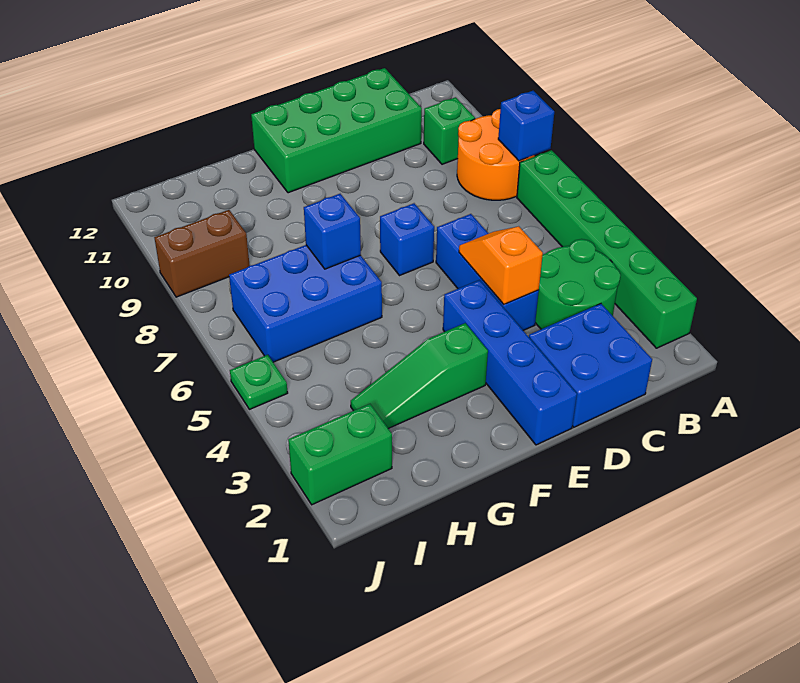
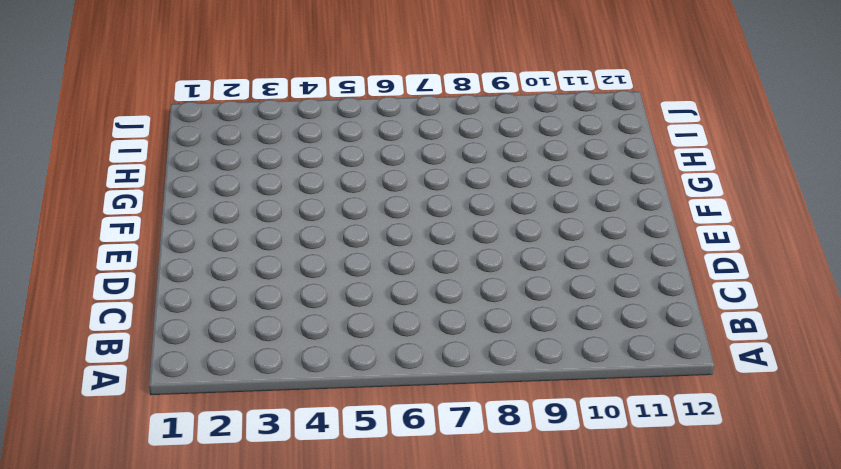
none -> green 1x6 brick [517,150,697,348]
none -> orange 2x2 round brick [457,109,534,200]
none -> green 2x2 round brick [535,239,621,329]

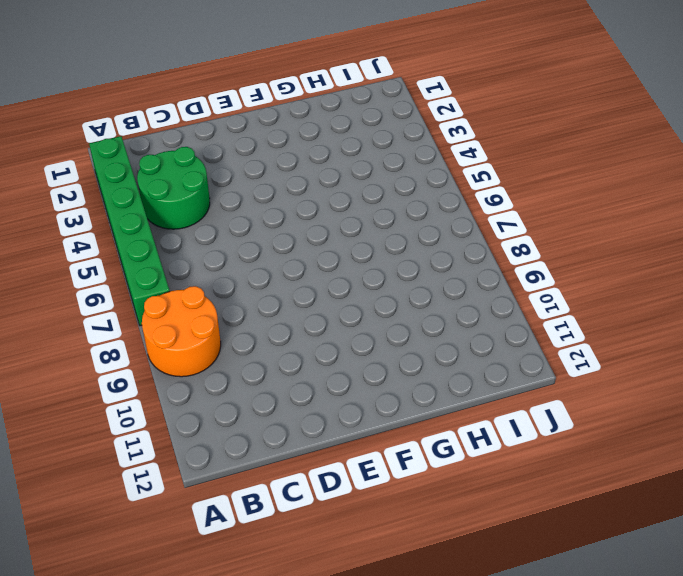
none -> green 1x1 brick [424,97,475,164]
none -> blue 2x2 brick [529,304,652,427]
none -> green 2x4 brick [251,68,422,193]

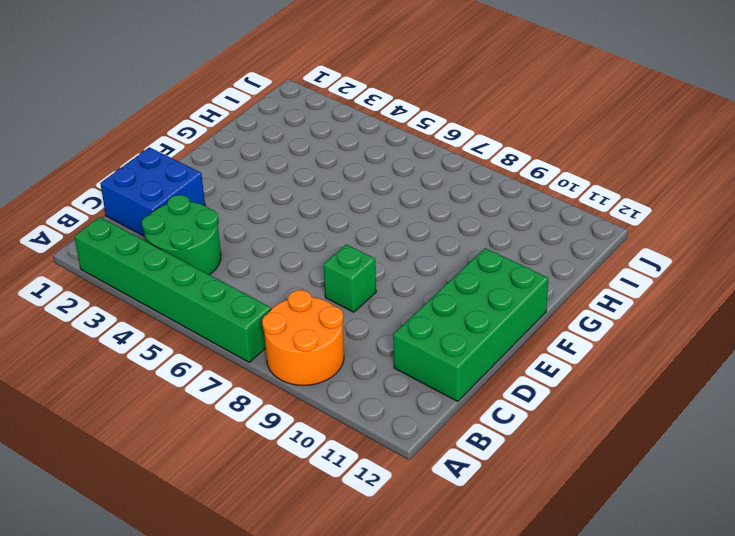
green 1x1 brick [323,244,376,312] -> green 1x1 brick moved to [424,97,475,164]
none -> blue 1x3 brick [436,214,539,330]
none -> blue 1x4 brick [443,280,577,445]
none -> blue 1x1 brick [380,203,434,276]

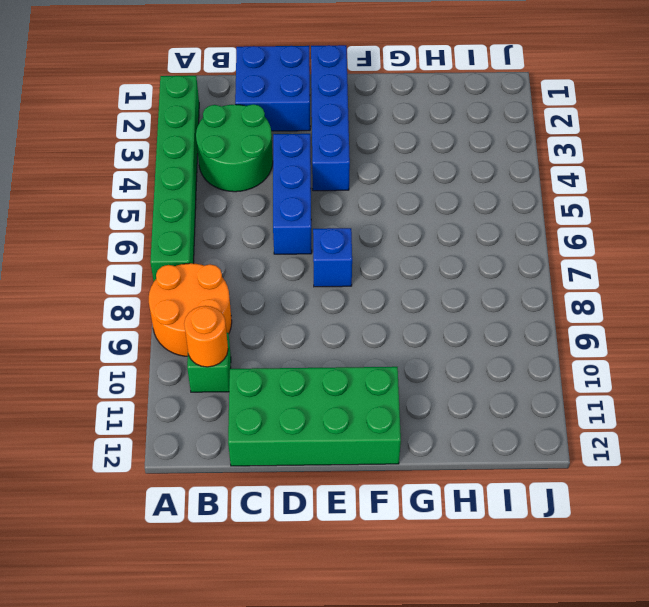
orange 1x1 round brick [184,306,228,367] -> none
none -> green 1x3 slope [351,323,488,428]
none -> blue 2x3 brick [229,245,382,362]
none -> green 1x2 brick [288,404,392,505]

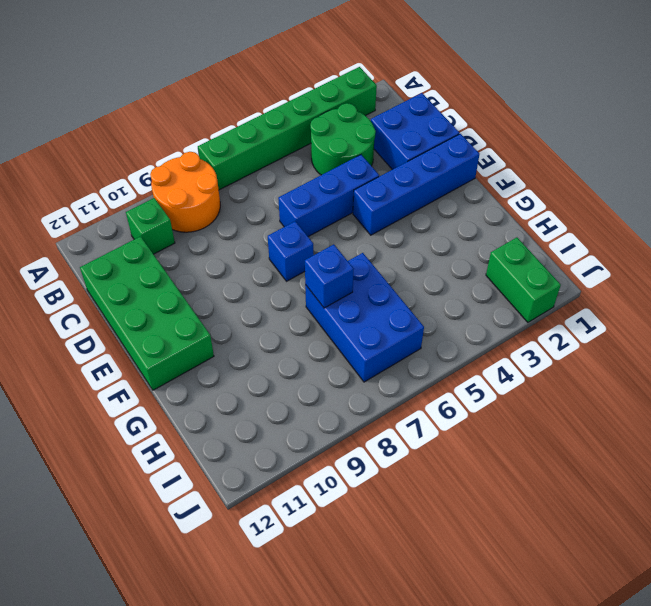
none -> green 1x3 slope [351,323,488,428]
none -> brown 1x2 brick [154,210,250,297]
none -> green 1x1 plate [230,355,288,409]

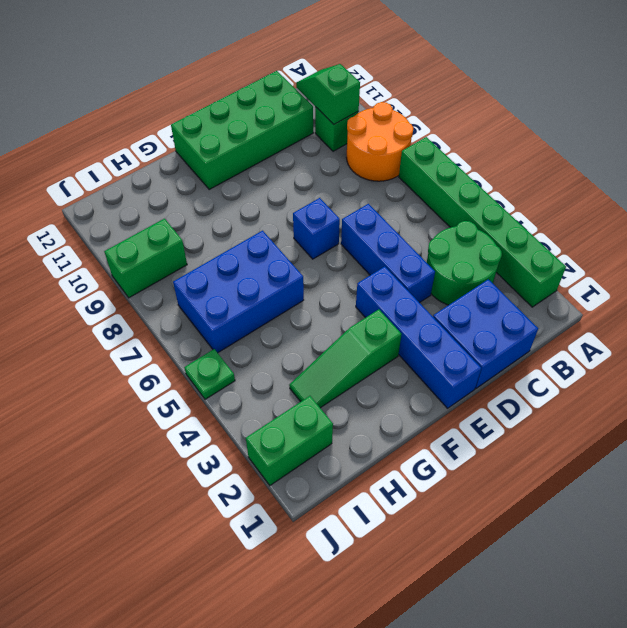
green 1x2 slope [296,64,360,124] -> none
green 1x2 brick [104,219,187,298] -> brown 1x2 brick [154,210,250,297]
none -> blue 1x1 brick [498,91,554,161]
none -> orange 1x2 slope [459,226,543,304]
none -> blue 1x1 brick [304,194,361,269]

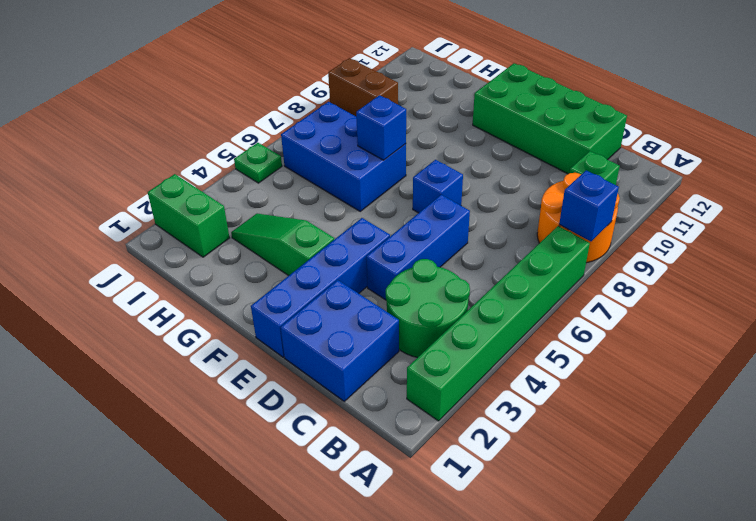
none -> orange 1x2 slope [459,226,543,304]

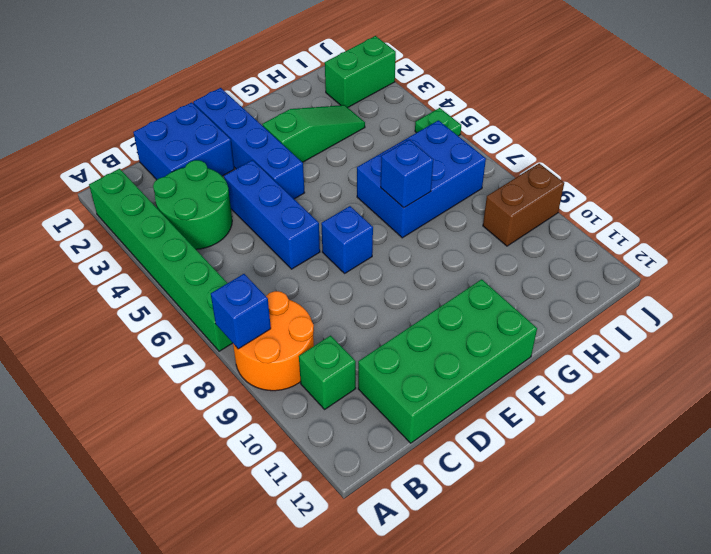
none -> orange 1x2 slope [459,226,543,304]

